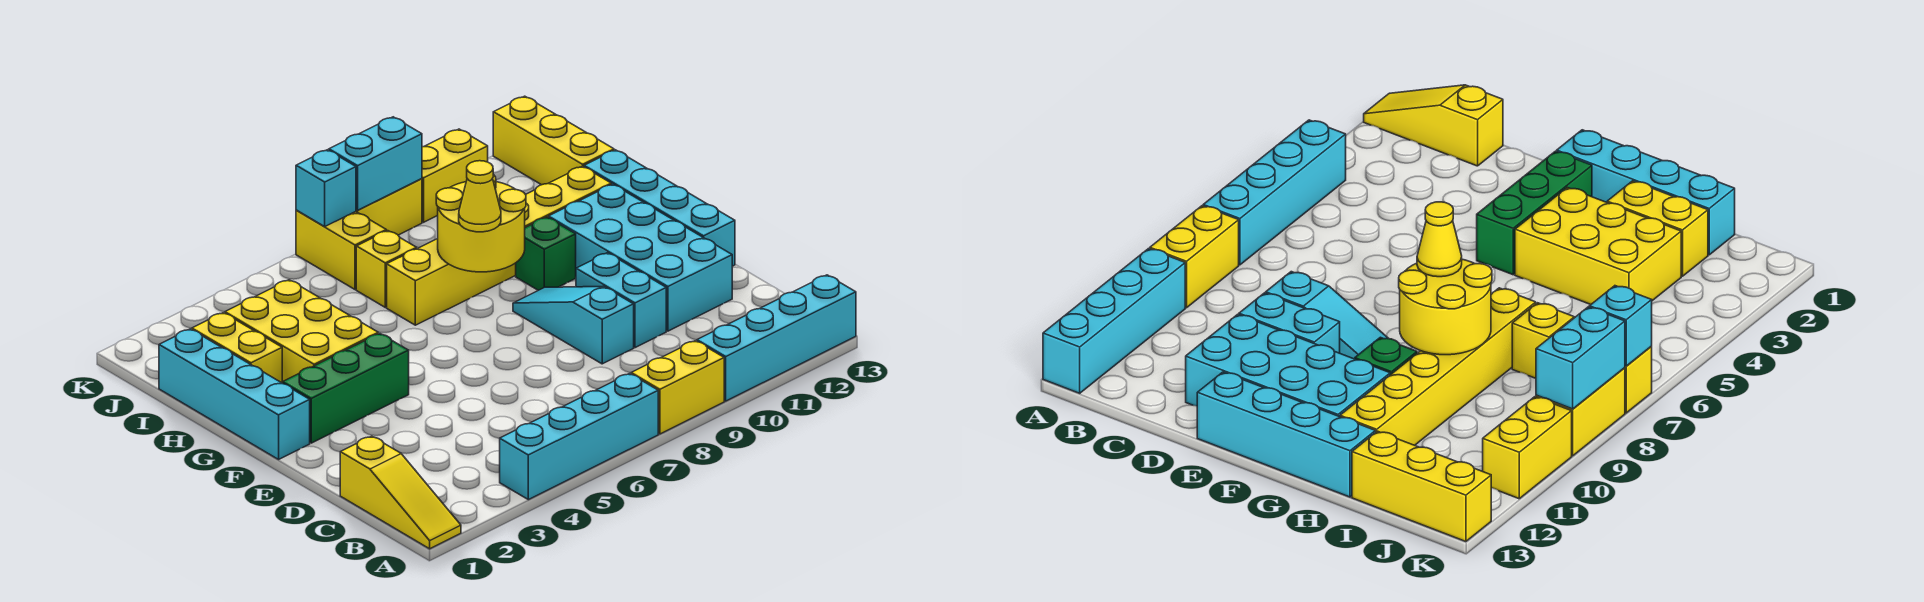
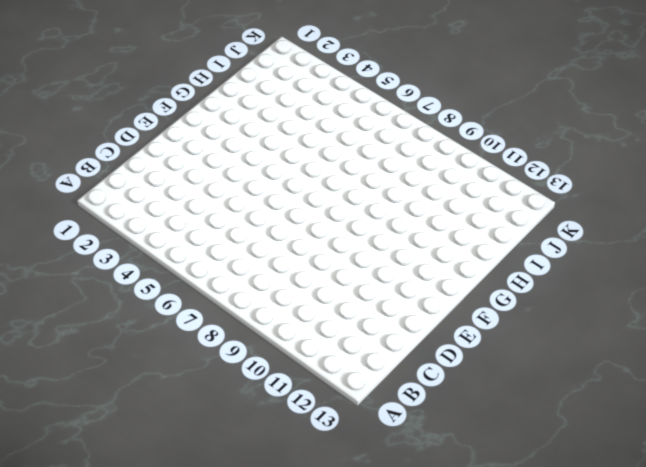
none -> yellow 1x3 slope [340,436,461,549]
none -> cyan 1x4 brick [500,373,658,500]
none -> yellow 1x2 brick [631,341,724,434]

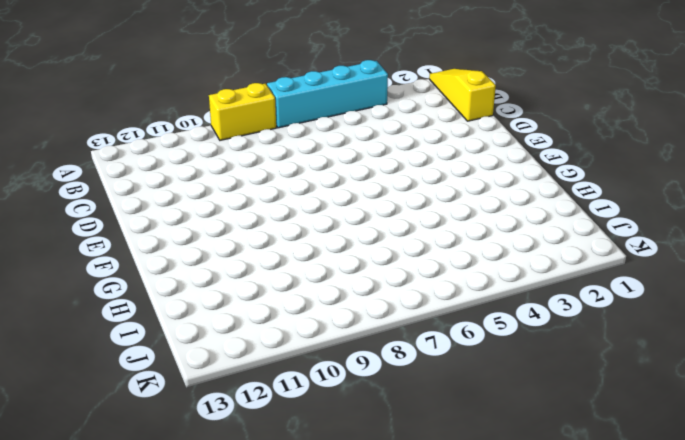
none -> cyan 1x4 brick [697,275,856,401]
none -> cyan 1x3 slope [513,286,634,364]
none -> cyan 1x2 brick [576,253,666,348]

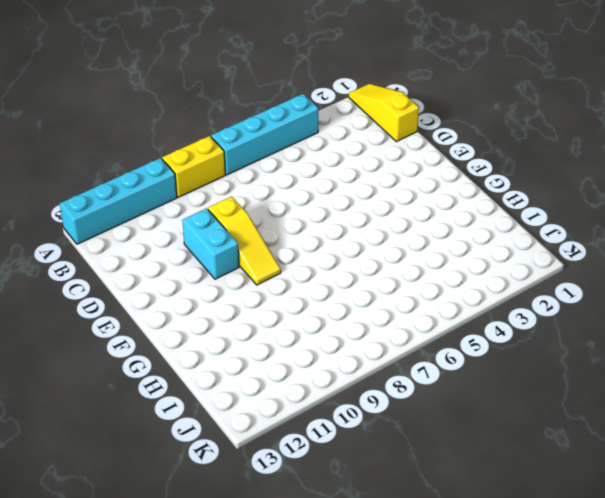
yellow 1x3 slope [208,197,281,285] -> cyan 1x3 slope [513,286,634,364]
none -> cyan 2x4 brick [549,184,732,331]
none -> cyan 1x4 brick [584,150,735,266]
none -> cyan 1x4 brick [159,329,310,459]

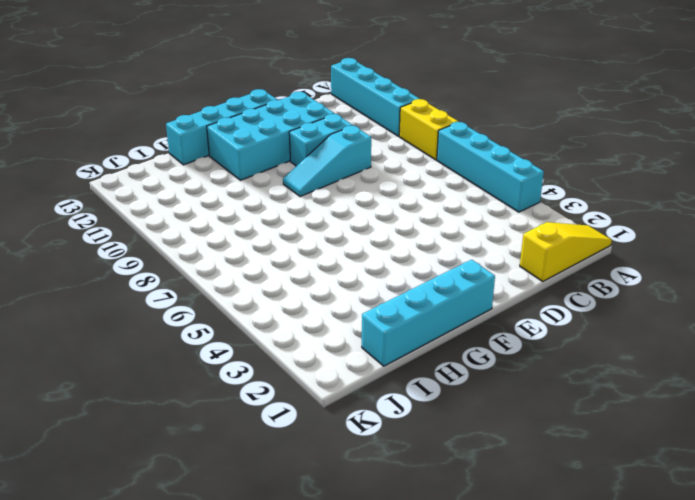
none -> green 1x3 brick [283,333,409,443]
none -> yellow 2x3 brick [225,280,378,383]
none -> green 1x1 brick [516,217,576,290]

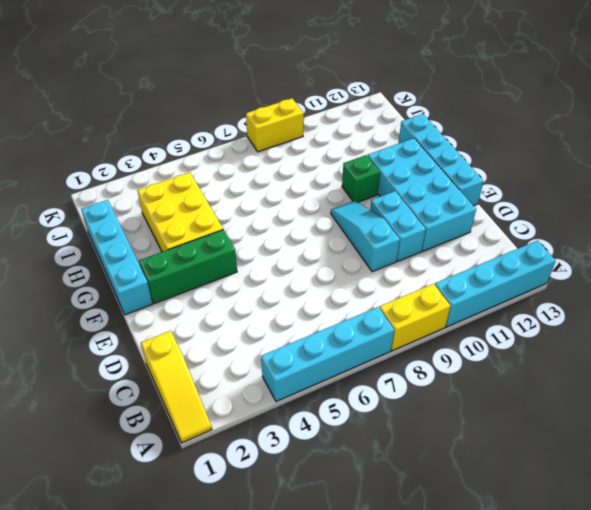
none -> yellow 1x2 brick [192,313,282,383]
none -> yellow 1x6 brick [387,166,611,325]
none -> yellow 1x1 brick [356,231,417,307]

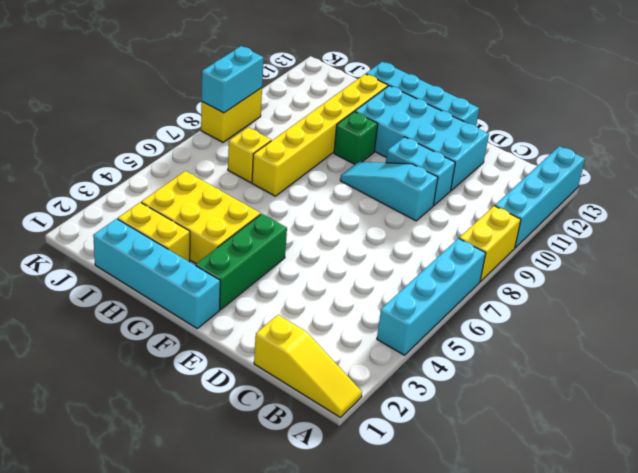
none -> yellow 1x3 brick [493,96,614,185]
none -> yellow 1x2 brick [296,210,386,289]
none -> yellow 1x2 brick [422,129,488,222]

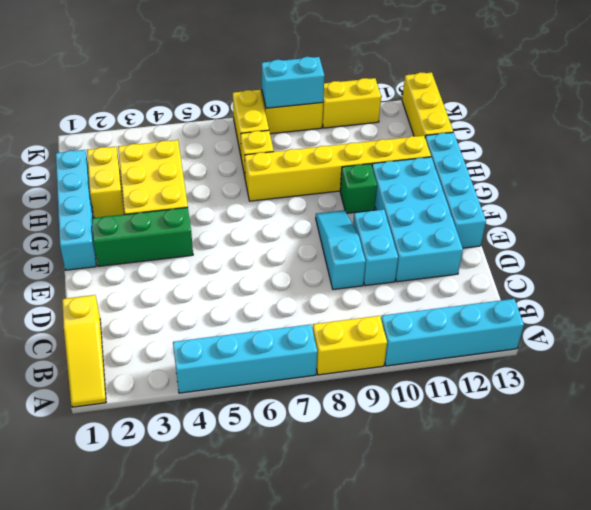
none -> yellow 2x2 round brick [436,175,526,272]
none -> cyan 1x1 brick [296,150,356,226]
none -> yellow 1x1 cone [459,161,501,232]

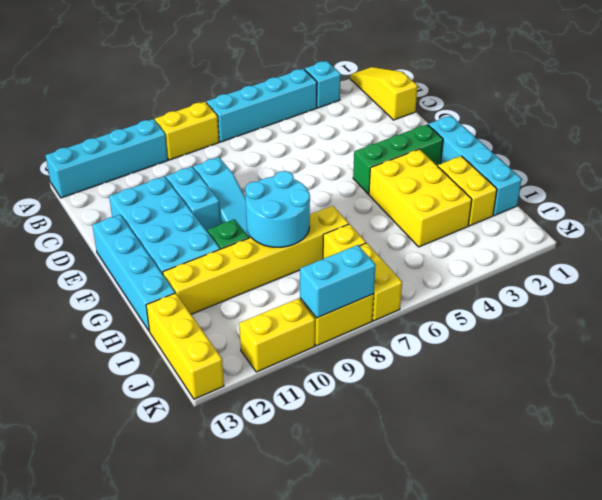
cyan 1x1 brick [305,61,341,108] -> cyan 1x1 brick moved to [296,150,356,226]
cyan 2x2 round brick [245,171,310,247] -> yellow 2x2 round brick [436,175,526,272]
none -> yellow 1x1 cone [459,161,501,232]

